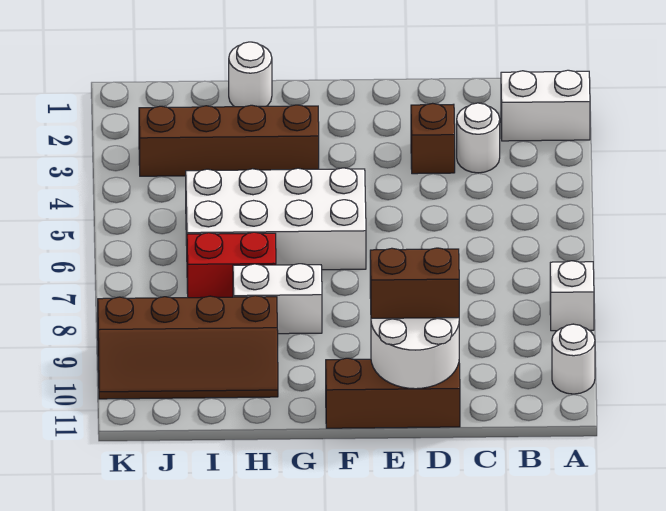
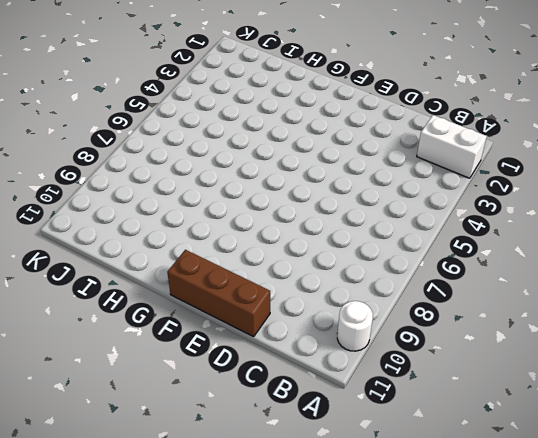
none -> white 1x1 brick [550,261,594,331]
none -> white 1x1 round brick [457,103,500,173]
none -> brown 1x1 brick [411,103,455,174]

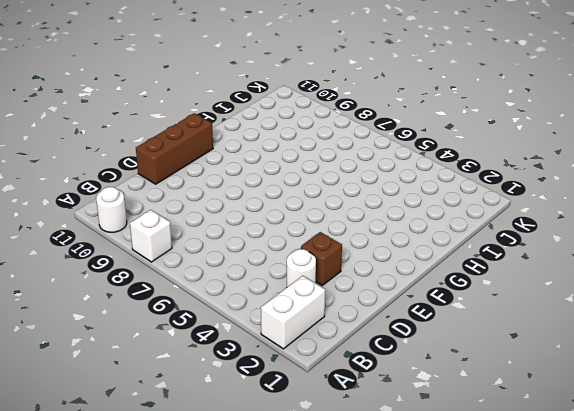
none -> white 2x4 brick [186,168,366,270]
none -> brown 1x4 brick [139,105,319,176]
none -> white 1x2 brick [233,264,322,334]

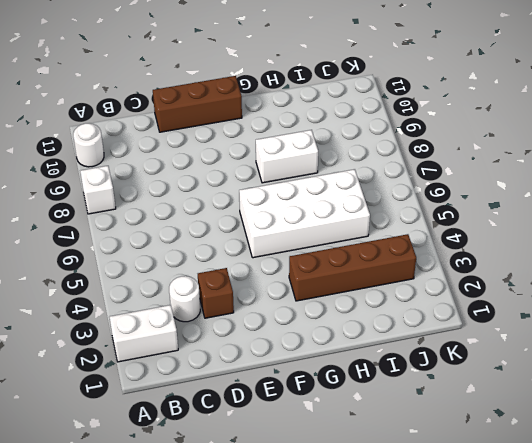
none -> white 1x1 round brick [229,42,272,107]
none -> red 1x2 brick [187,232,276,298]
none -> brown 2x4 slope [98,296,278,399]

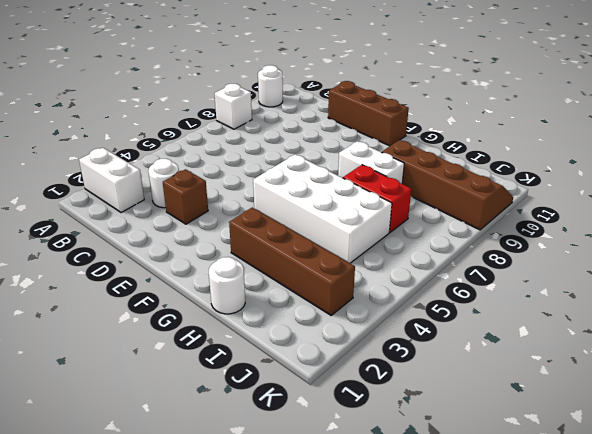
none -> white 2x2 round brick [371,318,459,389]
none -> brown 1x2 brick [370,248,459,318]

